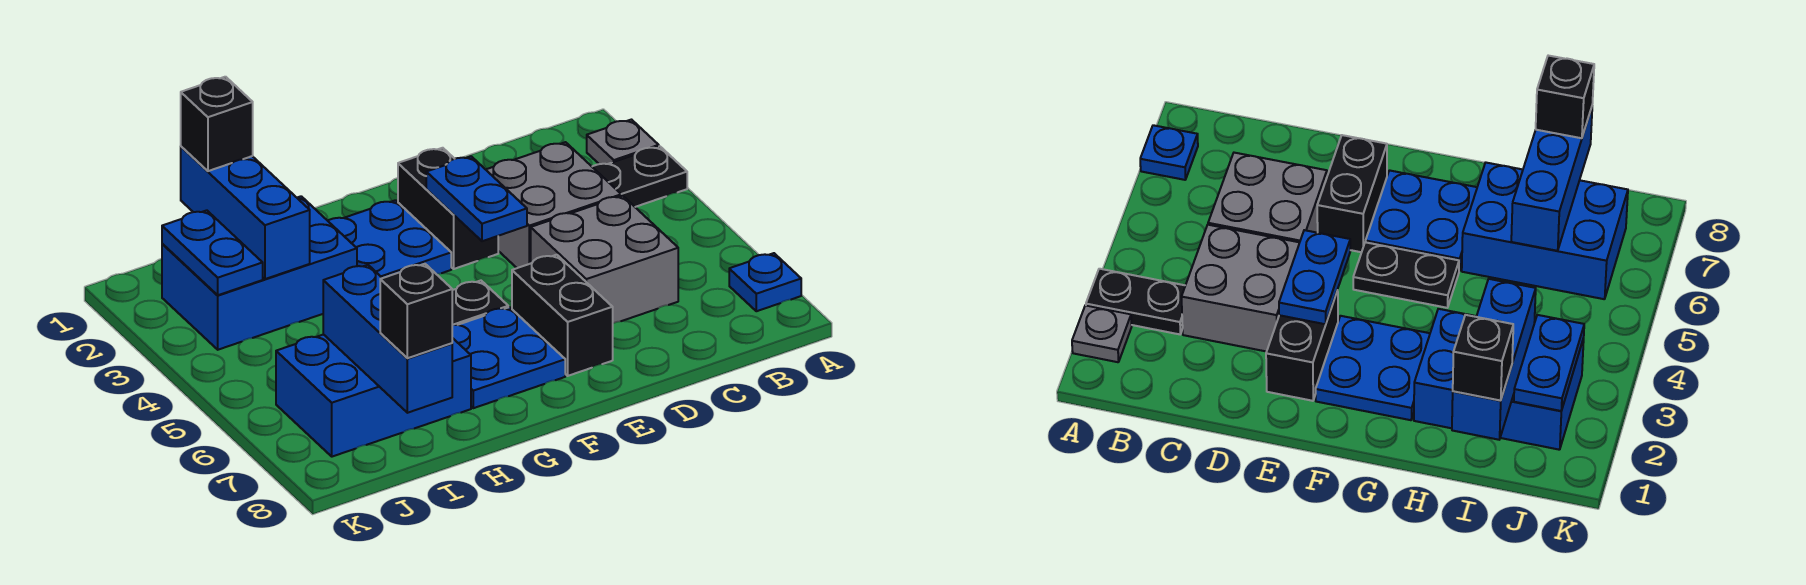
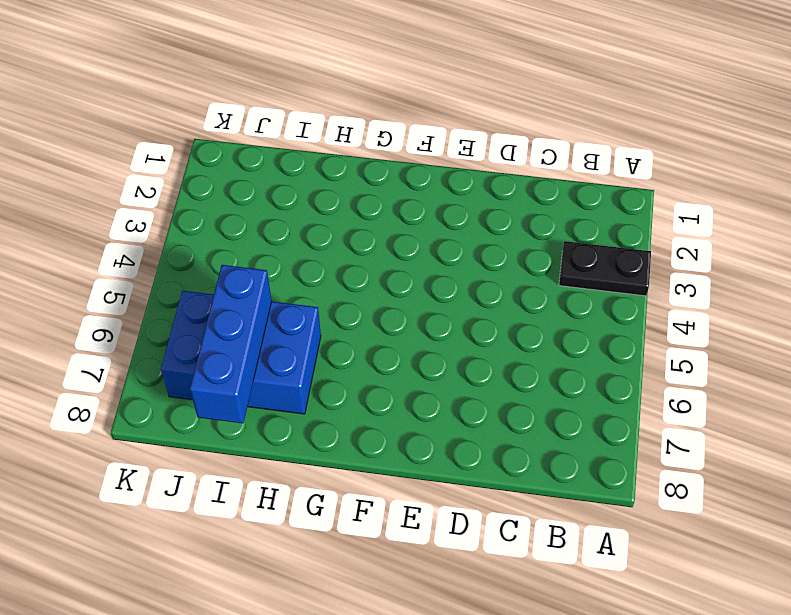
none -> grey 1x1 plate [587,120,659,164]
none -> blue 1x1 plate [729,253,801,311]
none -> grey 2x2 brick [486,142,621,268]

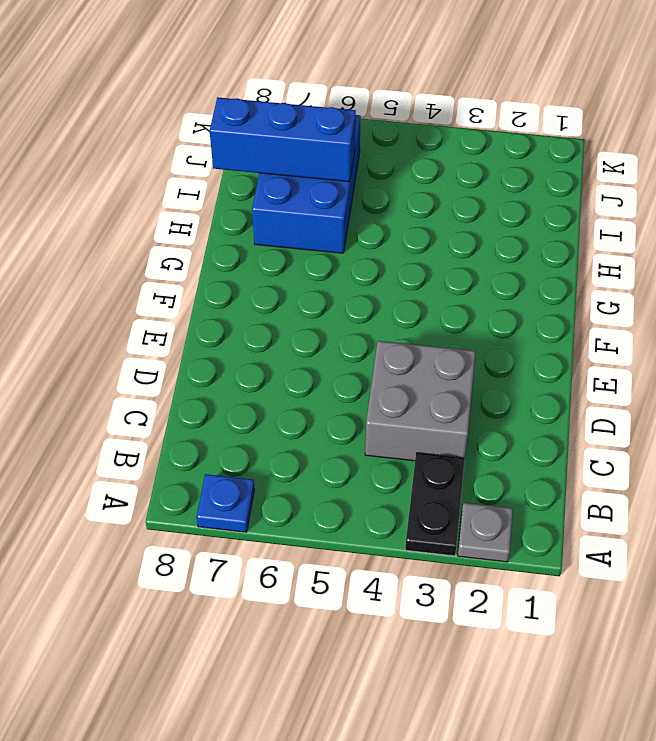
none -> grey 2x2 brick [531,196,678,323]
none -> black 1x2 brick [398,148,498,269]
none -> black 1x2 brick [512,255,613,376]

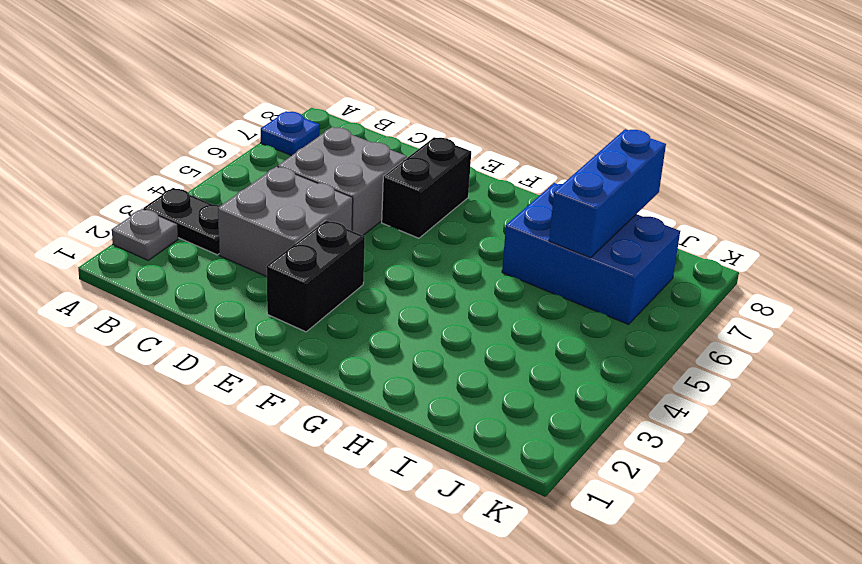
none -> blue 2x2 plate [328,200,451,278]
none -> black 1x2 plate [452,281,508,325]
none -> blue 2x2 plate [452,307,565,408]

